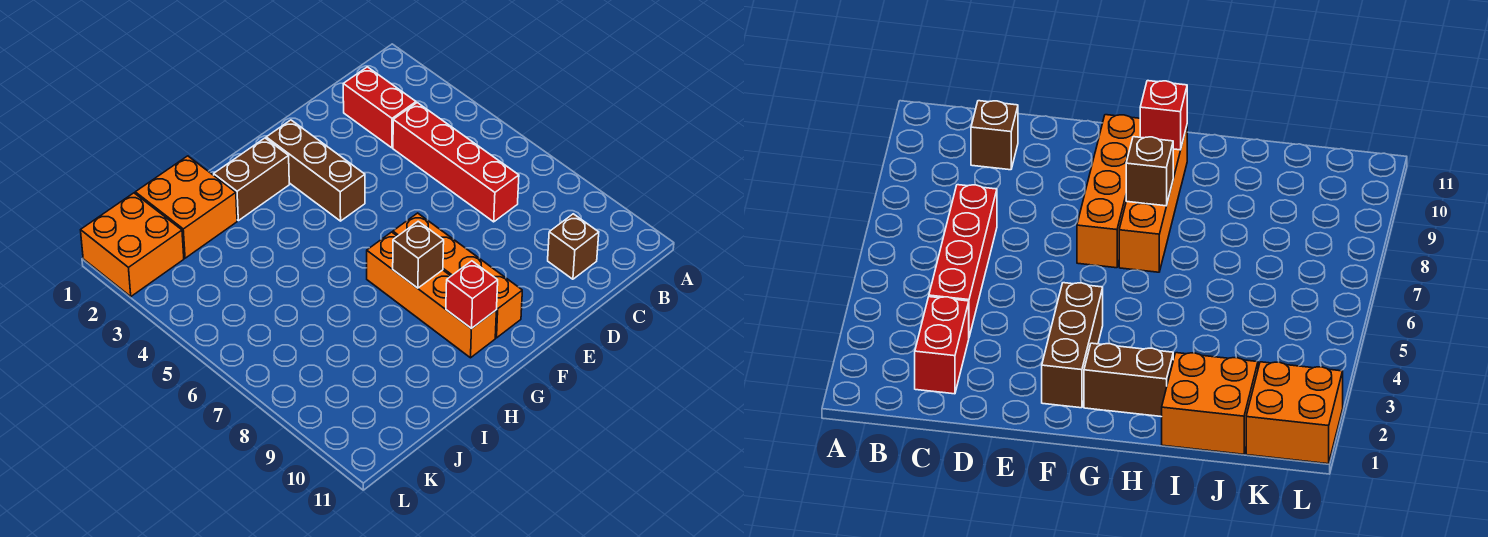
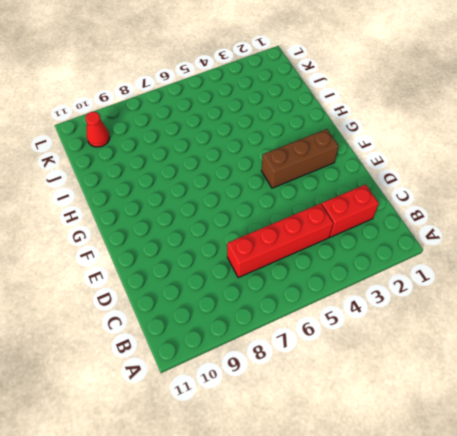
red 1x1 cone [85,112,110,147] -> none
none -> brown 1x1 brick [548,214,599,279]
none -> orange 1x4 brick [393,213,522,338]

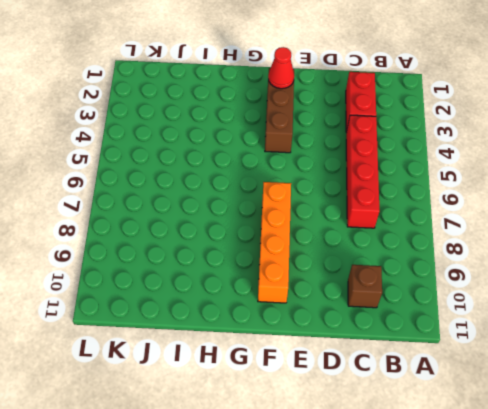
red 1x1 cone [268,47,294,89] -> none
none -> brown 1x2 brick [214,138,289,221]
none -> orange 1x4 brick [367,232,496,358]

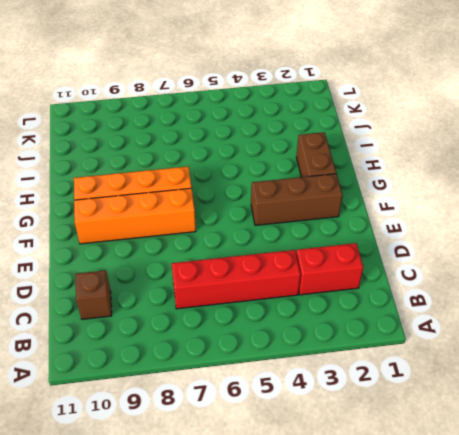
none -> orange 2x2 brick [135,156,237,258]
none -> orange 2x2 brick [81,193,184,297]

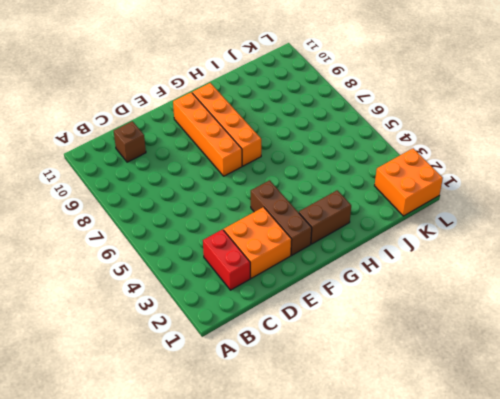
orange 2x2 brick [224,207,292,278] -> orange 2x2 brick moved to [135,156,237,258]
none -> red 1x4 brick [393,103,519,222]
none -> brown 1x1 brick [393,221,444,288]

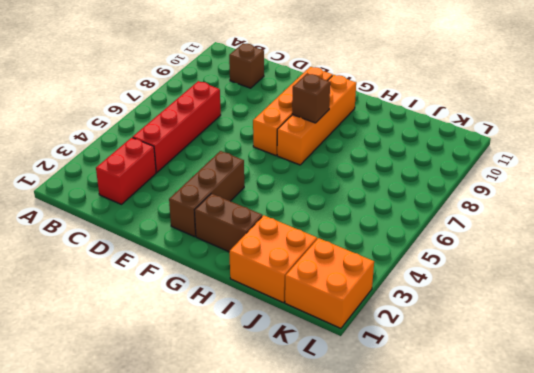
none -> red 1x1 brick [446,261,498,329]

